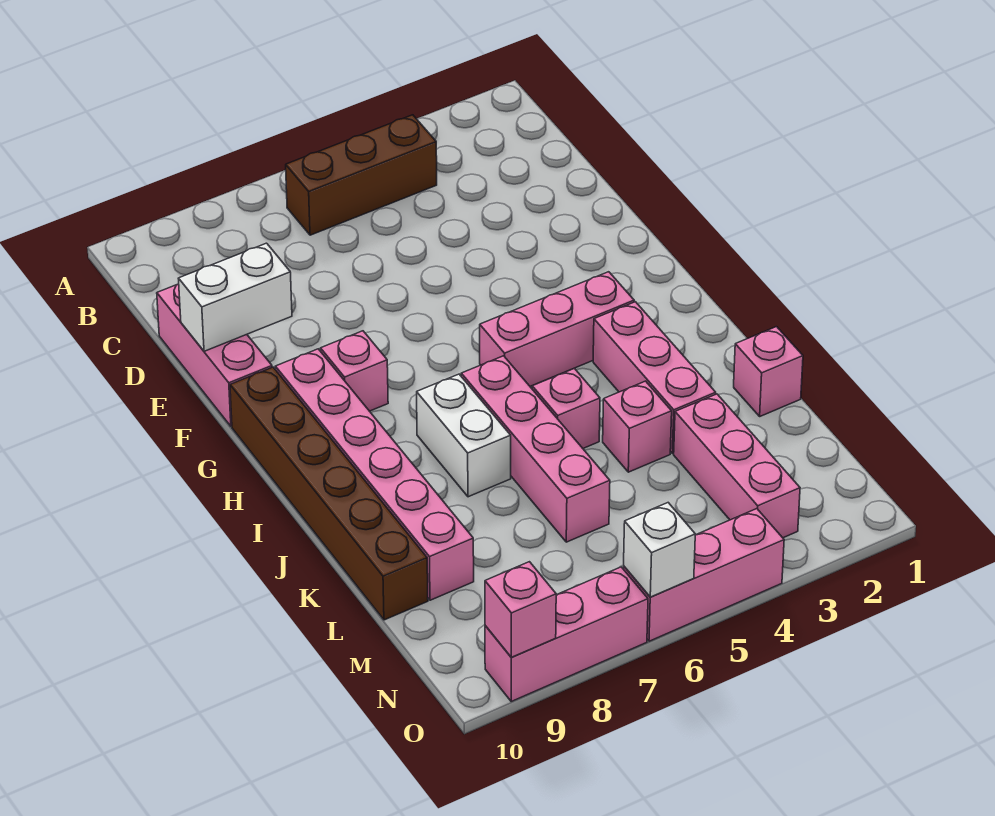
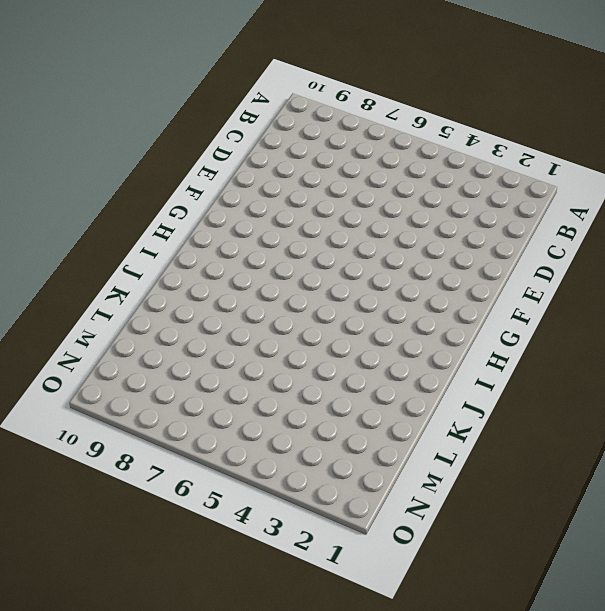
none -> brown 1x3 brick [286,115,437,235]
none -> pink 1x3 brick [157,284,272,426]
none -> pink 1x1 brick [320,331,388,411]

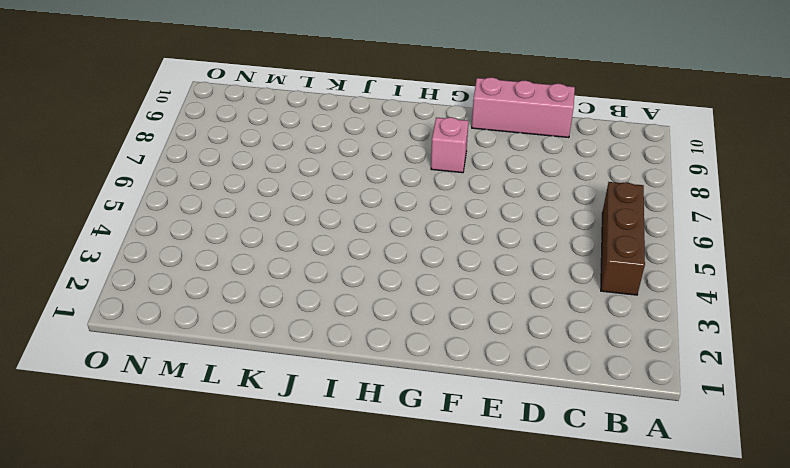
none -> pink 1x6 brick [275,349,474,600]
none -> brown 1x6 brick [230,367,428,620]
none -> pink 1x3 brick [480,272,634,386]

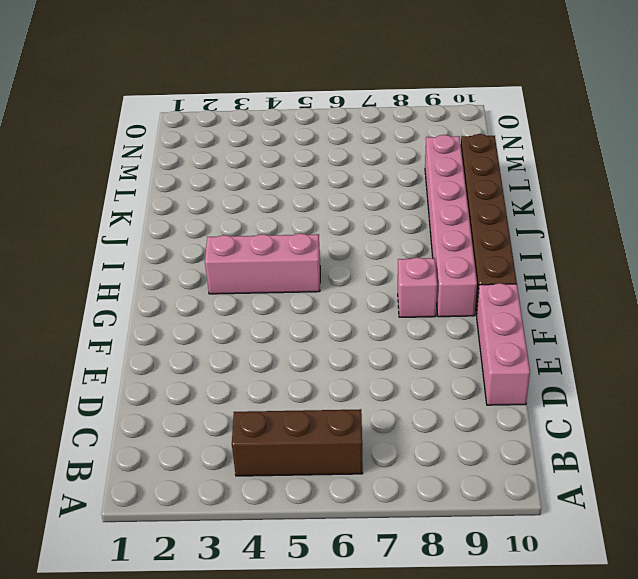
none -> pink 1x3 brick [593,302,716,454]
none -> pink 1x4 brick [461,356,610,542]
none -> white 1x2 brick [417,374,511,497]

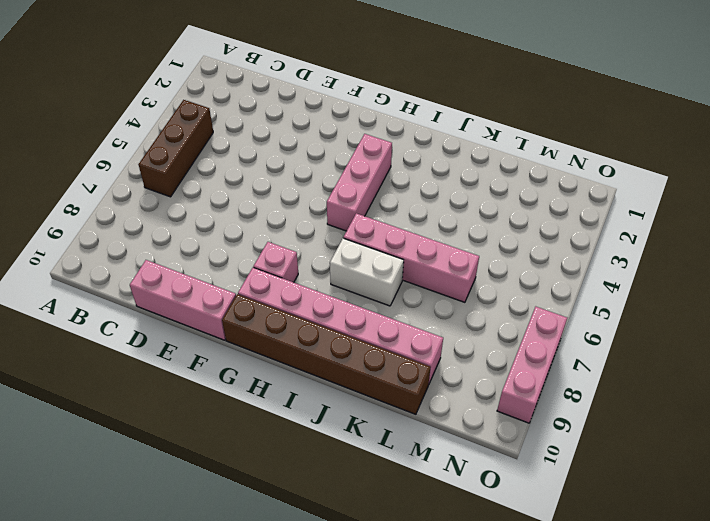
none -> pink 1x3 brick [593,302,716,454]
none -> pink 1x1 brick [532,368,600,448]
none -> pink 1x1 brick [734,327,803,416]

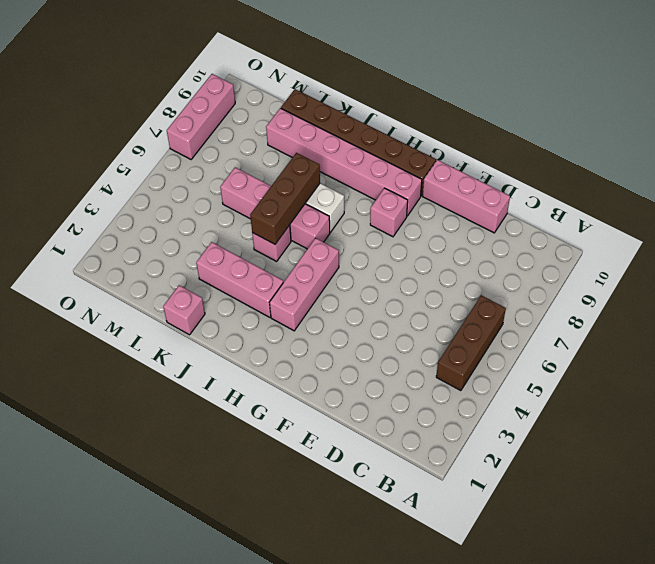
brown 1x3 brick [250,153,320,244] -> none
none -> pink 1x1 brick [603,381,672,472]
none -> pink 1x3 brick [674,394,800,538]
none -> pink 1x3 brick [623,509,784,641]

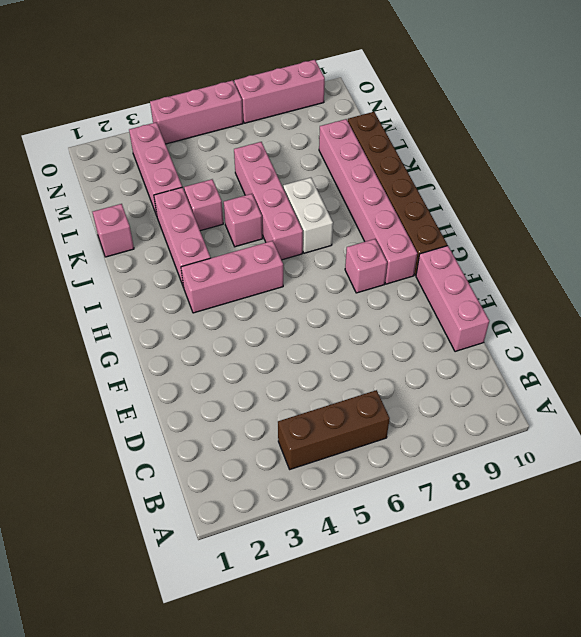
none -> white 1x2 brick [178,243,292,351]
none -> white 1x1 brick [624,503,695,597]
none -> pink 1x1 brick [485,562,556,658]

